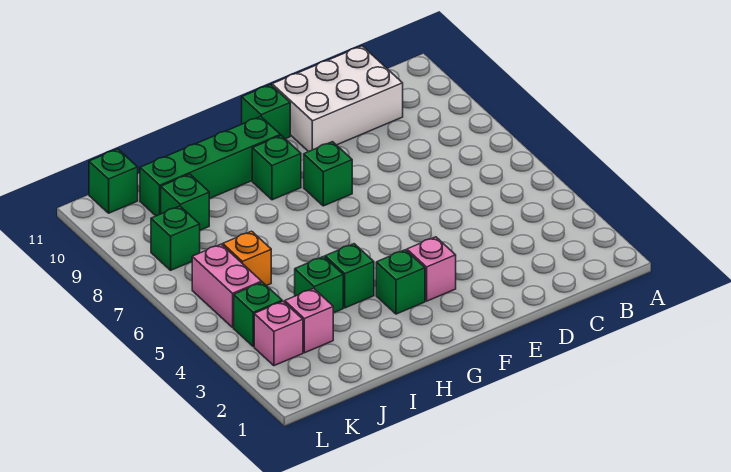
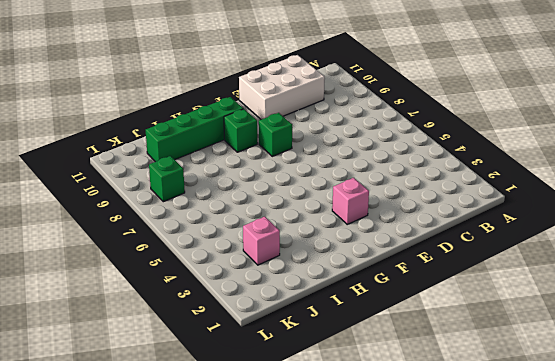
none -> green 1x1 brick [242,85,290,139]
none -> green 1x1 brick [376,250,425,314]
none -> green 1x1 brick [325,244,374,308]

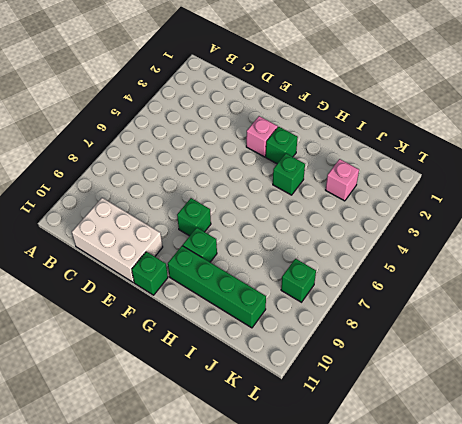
none -> green 1x1 brick [295,257,343,313]
none -> orange 1x1 brick [223,231,271,286]
none -> green 1x1 brick [161,174,209,230]

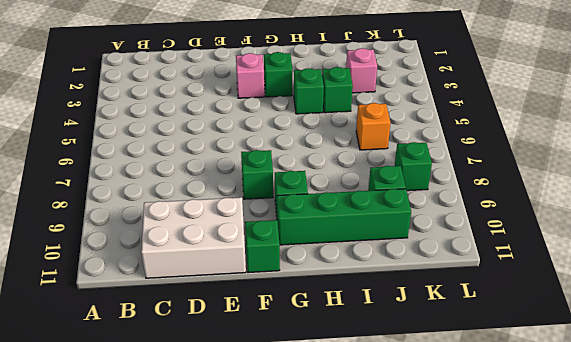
none -> pink 1x1 brick [254,301,303,366]
none -> green 1x1 brick [234,282,282,347]
none -> pink 1x2 brick [192,244,262,327]

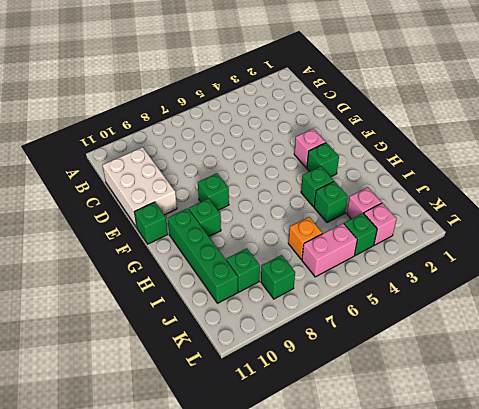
none -> green 1x1 brick [89,149,138,213]

